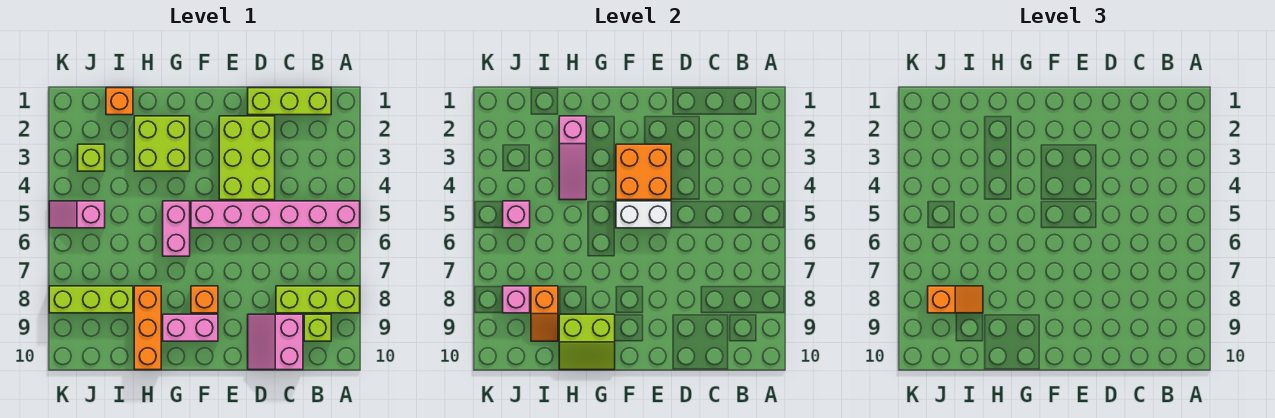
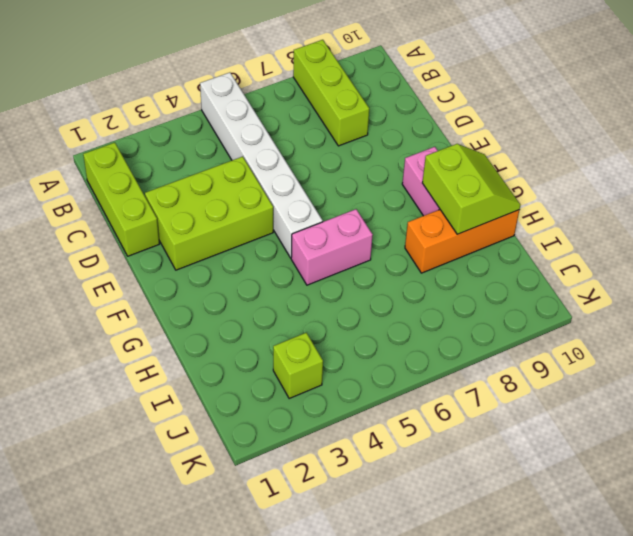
white 1x6 brick [200,73,323,258] -> pink 1x6 brick [191,201,360,228]
none -> lime 1x1 brick [304,314,331,341]
none -> pink 2x2 slope [248,314,303,370]
none -> orange 1x1 brick [191,286,218,313]

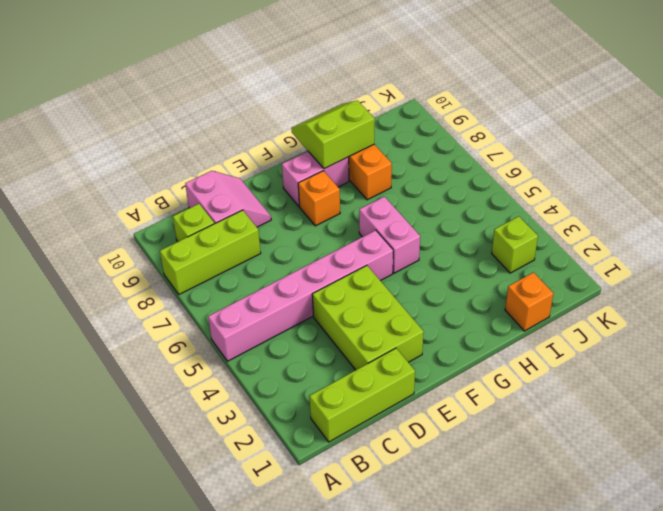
none -> lime 2x2 brick [134,116,190,171]
none -> lime 1x3 brick [49,286,133,313]
none -> pink 1x2 slope [49,201,105,228]

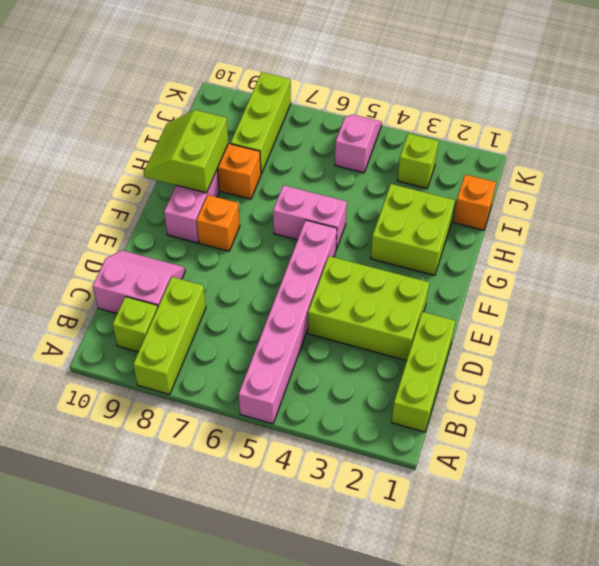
none -> orange 2x2 brick [616,144,671,200]
none -> white 1x2 brick [616,201,671,228]
none -> pink 1x3 slope [559,116,586,200]

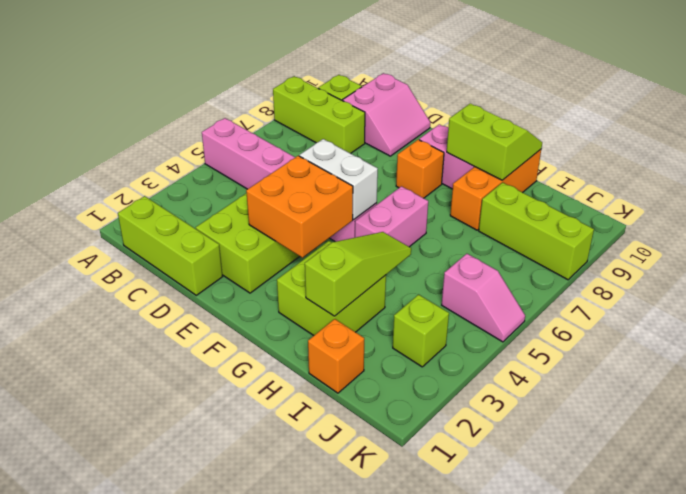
lime 1x3 slope [305,232,411,316] -> pink 1x3 slope [559,116,586,200]
none -> orange 1x2 slope [531,286,558,341]
none -> pink 1x1 brick [503,201,530,228]
none -> pink 1x1 brick [503,286,530,313]

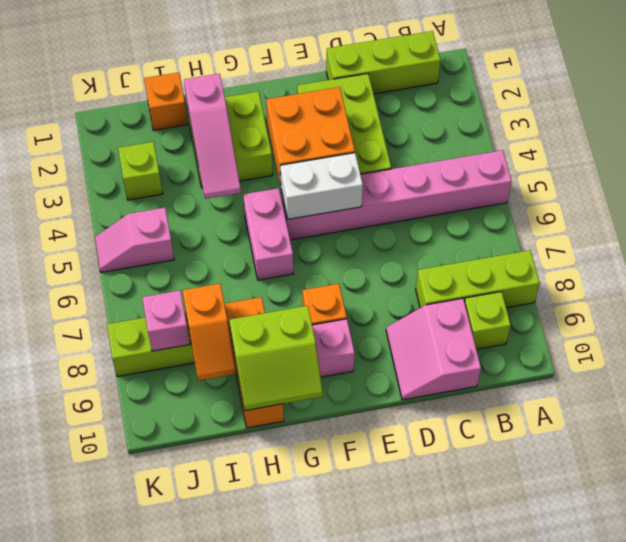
none -> pink 1x1 brick [503,201,530,228]
none -> orange 1x2 slope [928,286,983,313]

